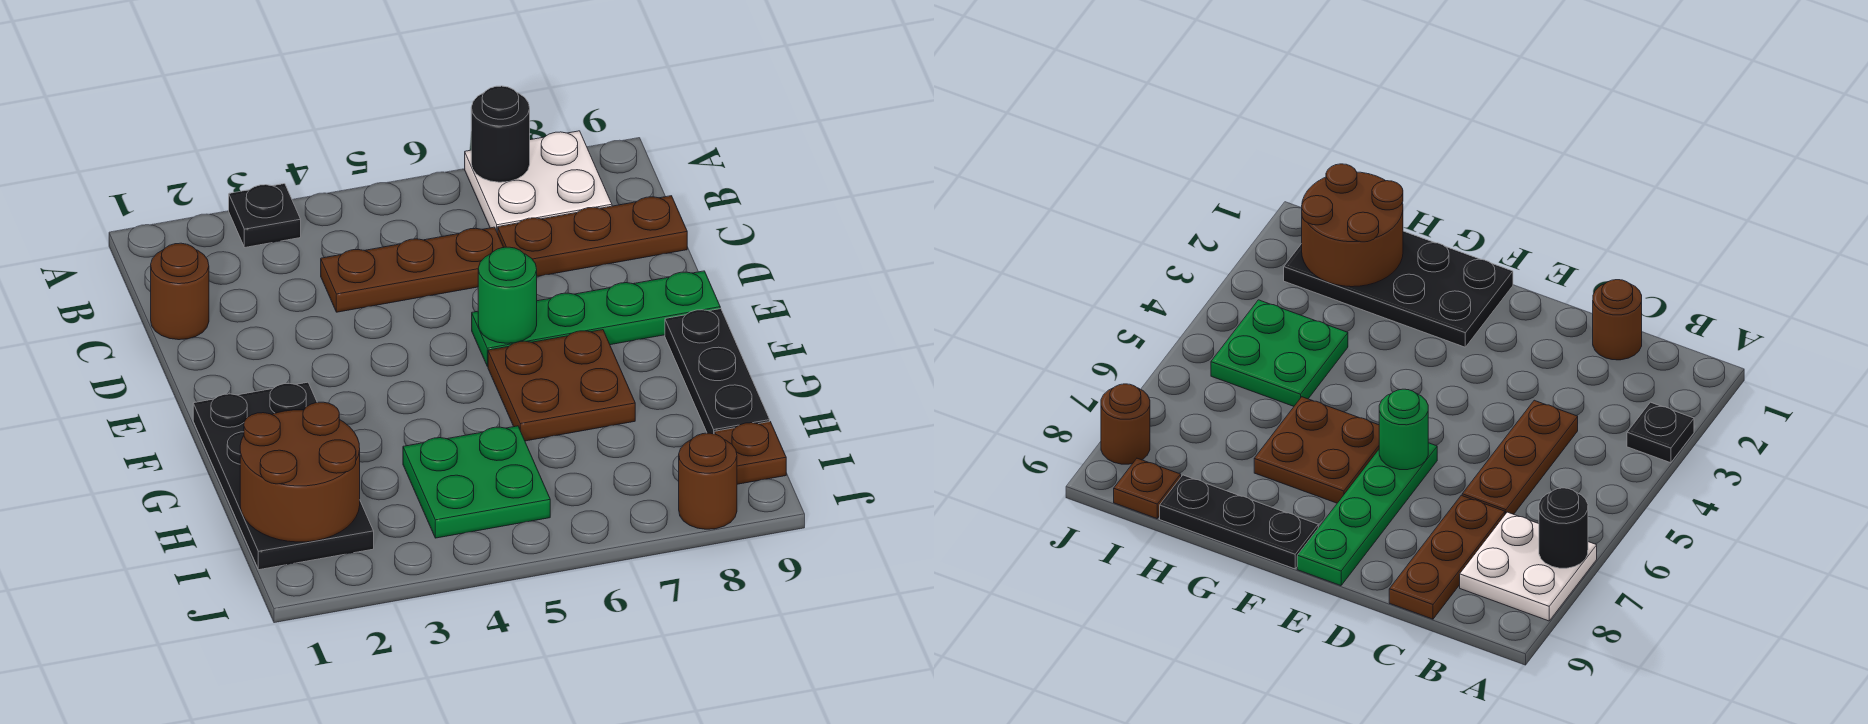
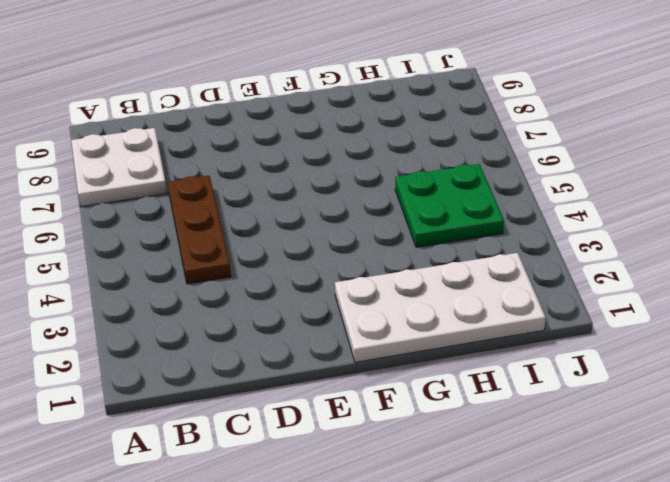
white 2x4 plate [335,253,546,362] -> black 2x4 plate [193,382,374,570]
none -> black 1x1 plate [229,184,301,247]
none -> brown 1x1 round brick [151,243,209,340]
none -> brown 1x3 plate [498,196,687,276]

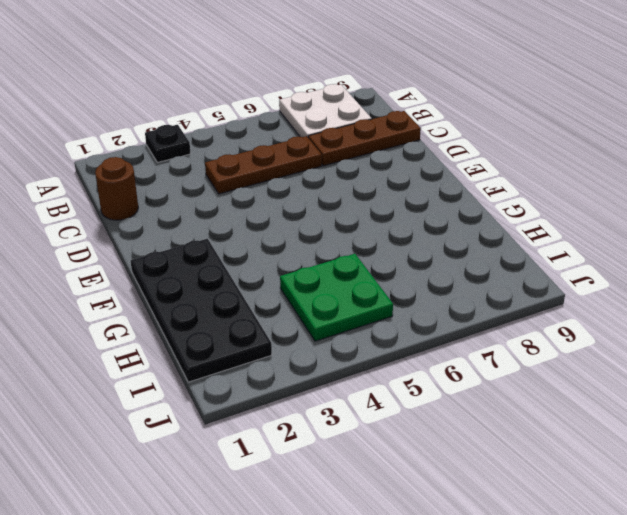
none -> green 1x4 plate [472,271,720,367]
none -> brown 2x2 plate [488,330,635,441]
none -> black 1x3 plate [665,309,770,434]

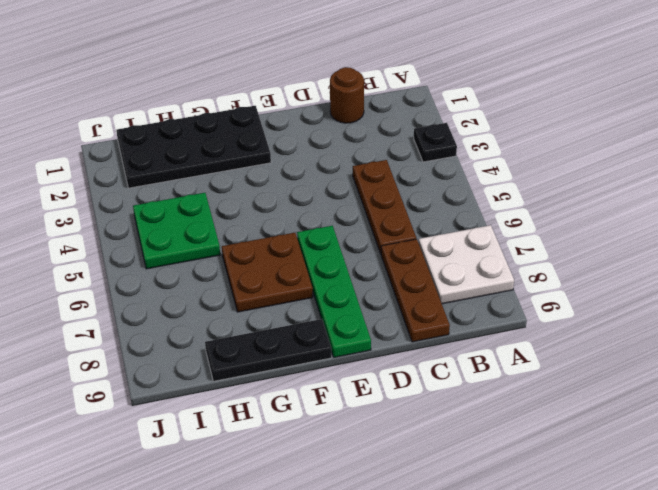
none -> brown 1x1 plate [714,422,786,484]
none -> brown 1x1 round brick [679,433,737,529]
none -> black 1x1 round brick [471,86,530,182]

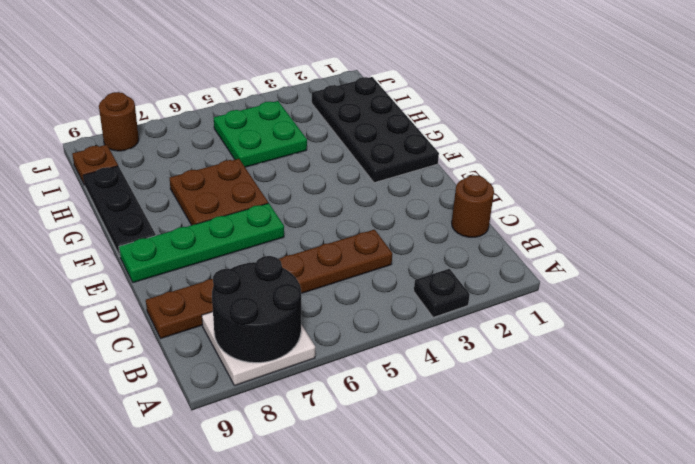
black 2x2 round brick [212,256,301,363] -> black 1x1 round brick [471,86,530,182]
none -> green 1x1 round brick [478,247,537,343]
none -> brown 2x2 round brick [240,402,360,542]

